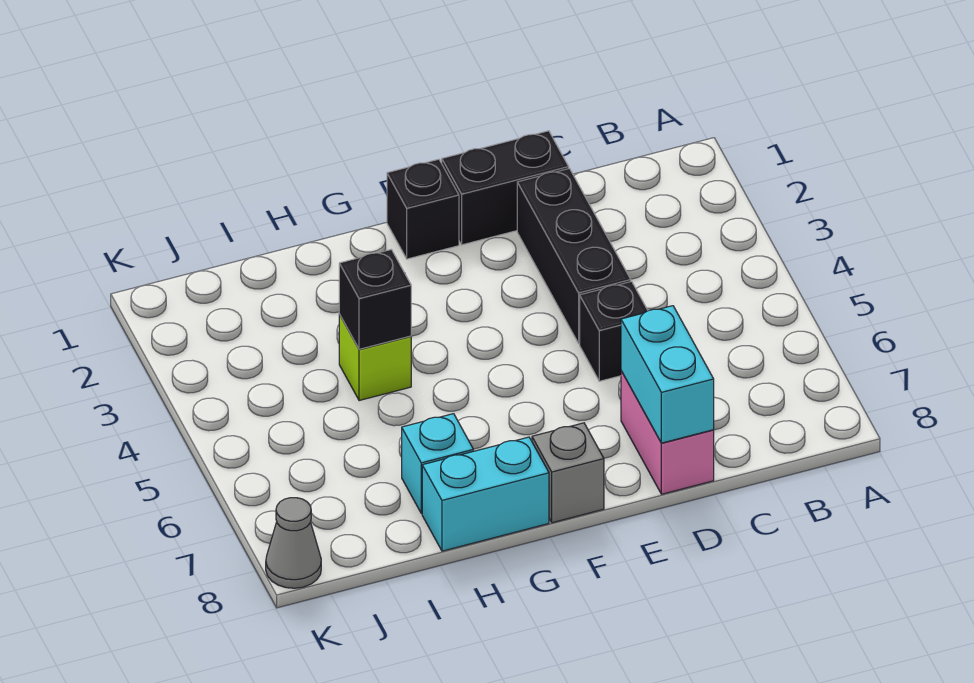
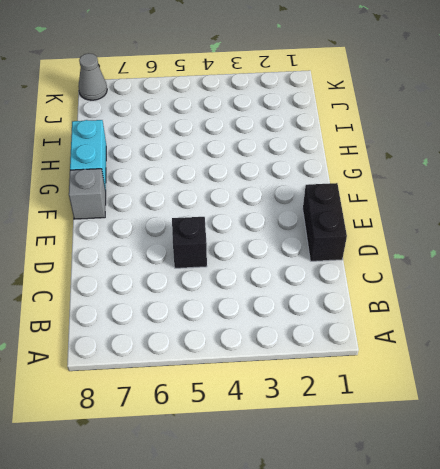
none -> black 1x3 brick [517,169,631,344]
none -> pink 1x2 brick [621,371,714,494]
none -> black 1x1 brick [387,159,459,259]

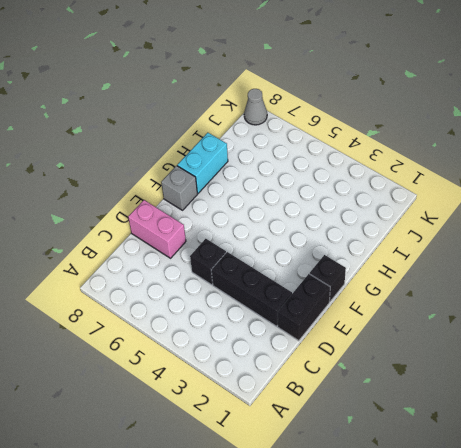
none -> lime 1x1 brick [339,314,411,401]
none -> cyan 1x1 brick [402,414,473,513]
none -> cyan 1x2 brick [621,306,714,443]

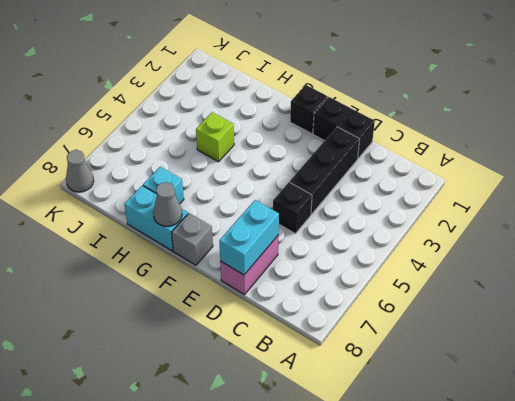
grey 1x1 cone [153,182,182,226] -> none
none -> black 1x1 brick [339,250,411,349]

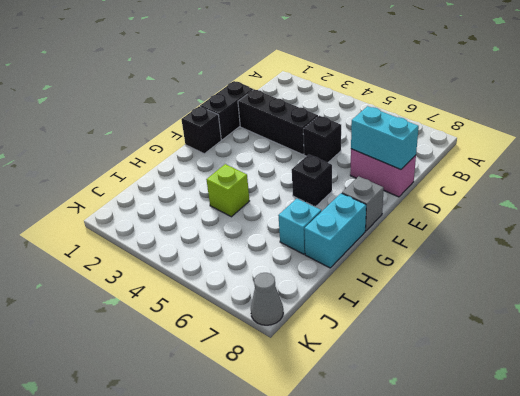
black 1x1 brick [292,155,332,207] -> black 1x1 brick moved to [339,250,411,349]

